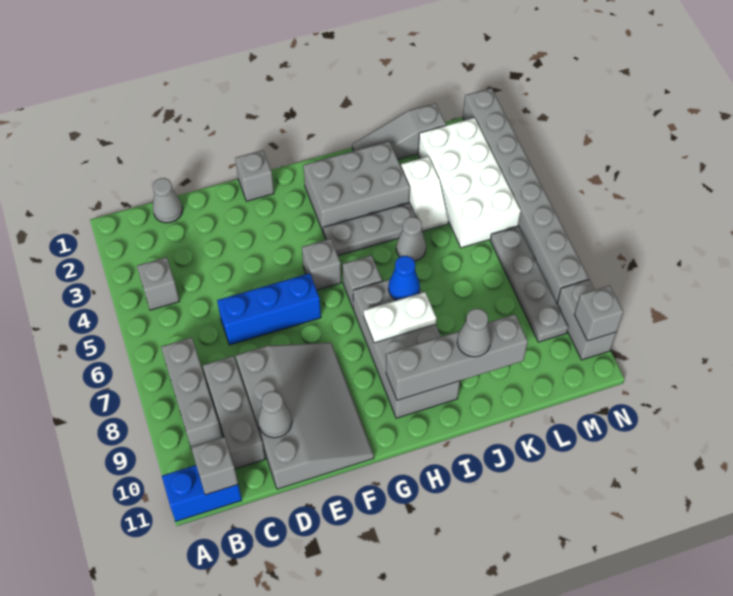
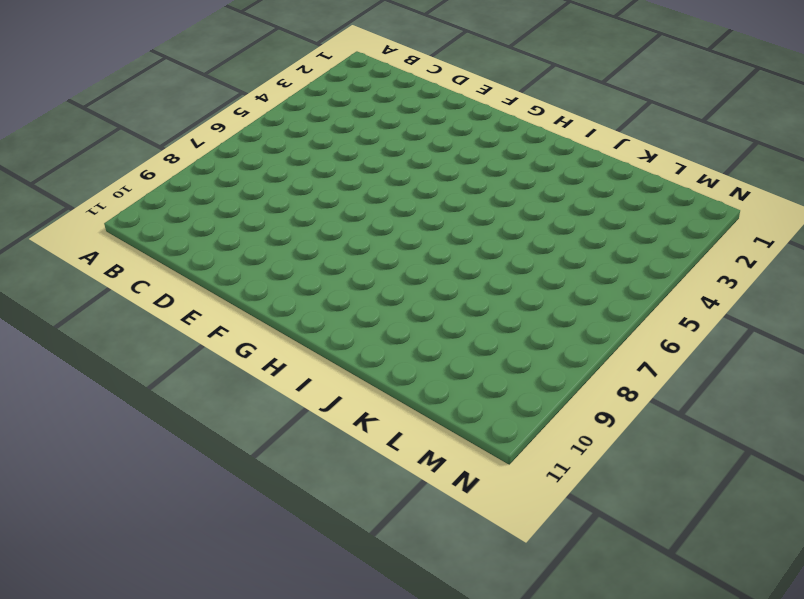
none -> blue 1x2 brick [162,465,242,521]
none -> grey 1x1 brick [137,257,179,310]
none -> grey 1x3 brick [161,338,222,447]

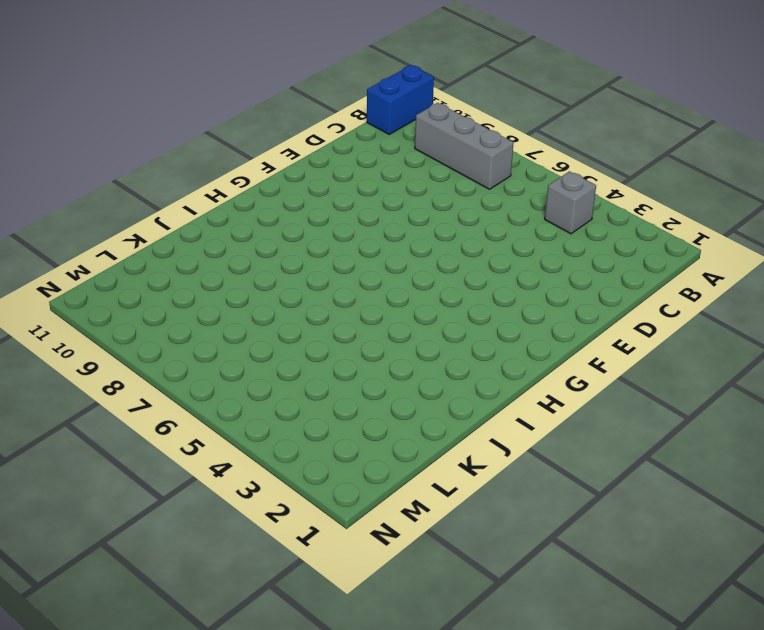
none -> grey 1x1 cone [153,178,183,223]
none -> grey 1x3 brick [203,356,265,469]
none -> blue 1x3 brick [217,273,321,345]

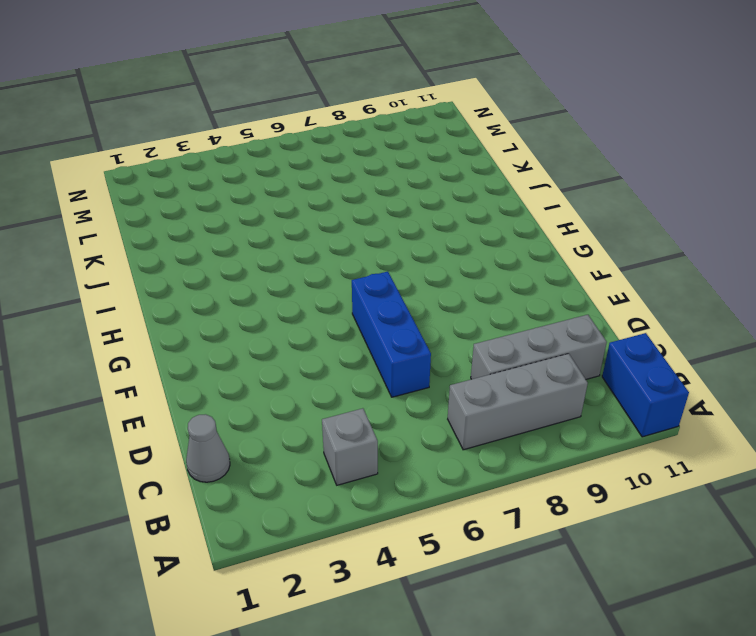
none -> grey 3x4 slope [235,342,374,489]
none -> grey 1x1 brick [235,150,274,201]
none -> grey 1x1 brick [302,239,341,290]

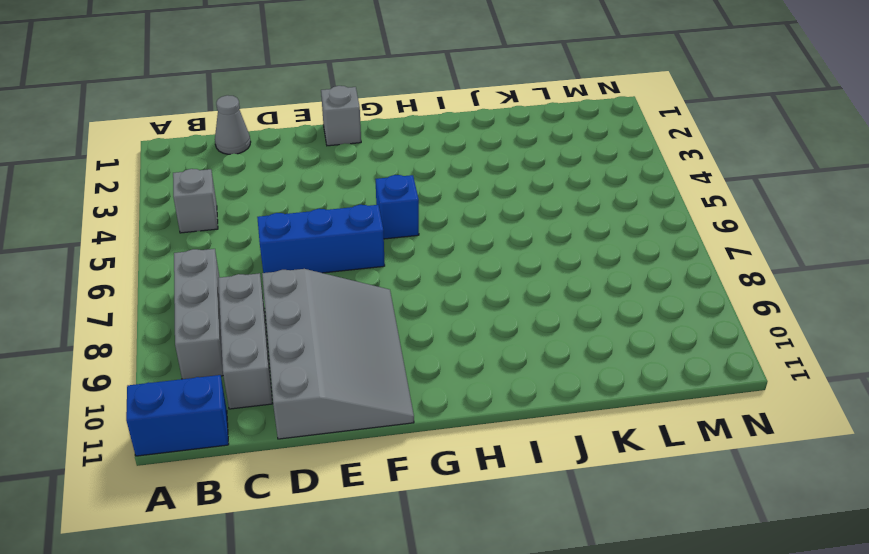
blue 1x1 brick [376,175,419,239] -> grey 1x1 brick [302,239,341,290]
none -> grey 2x3 brick [303,141,410,231]
none -> grey 1x3 plate [323,203,416,256]
none -> grey 1x1 brick [343,255,382,307]

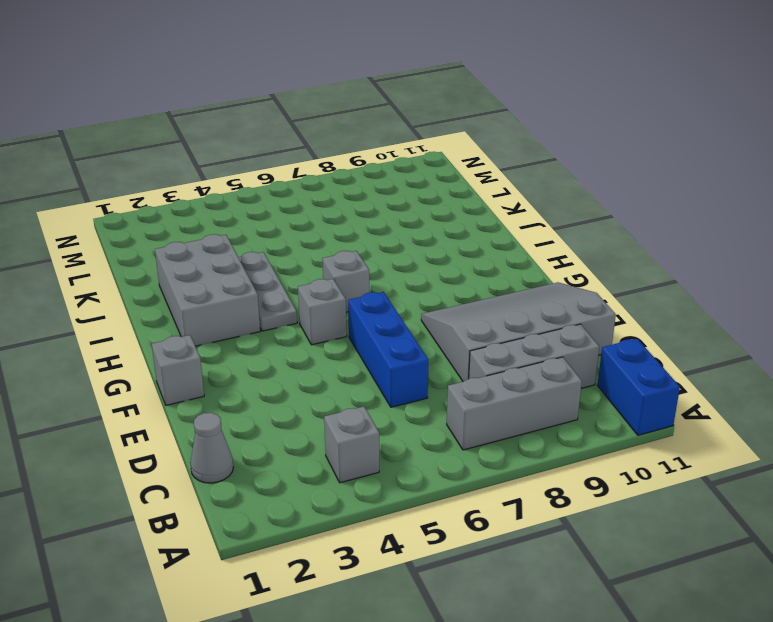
none -> grey 2x4 brick [353,279,460,418]
none -> grey 1x3 slope [352,103,446,159]
none -> grey 1x1 cone [396,217,426,261]

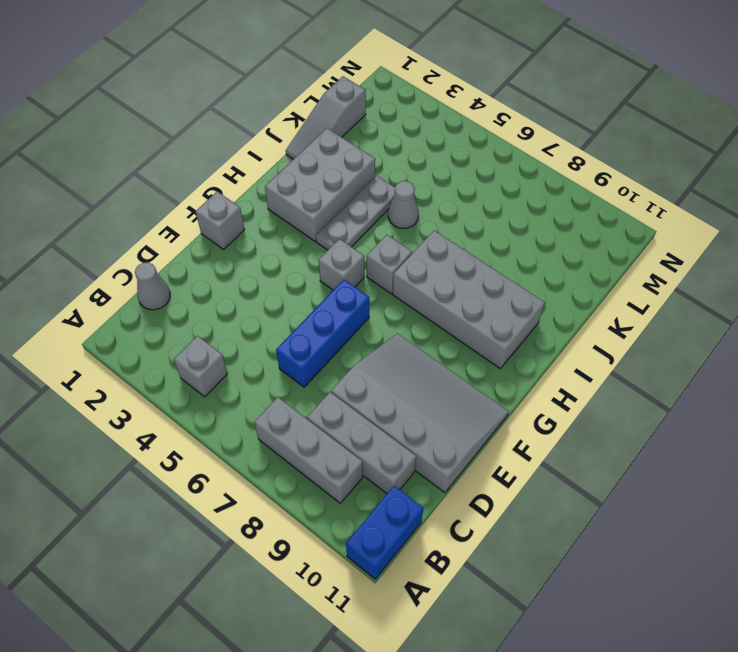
none -> white 1x2 slope [401,156,449,231]
none -> white 2x4 brick [418,118,521,248]
none -> grey 1x4 plate [490,226,568,342]

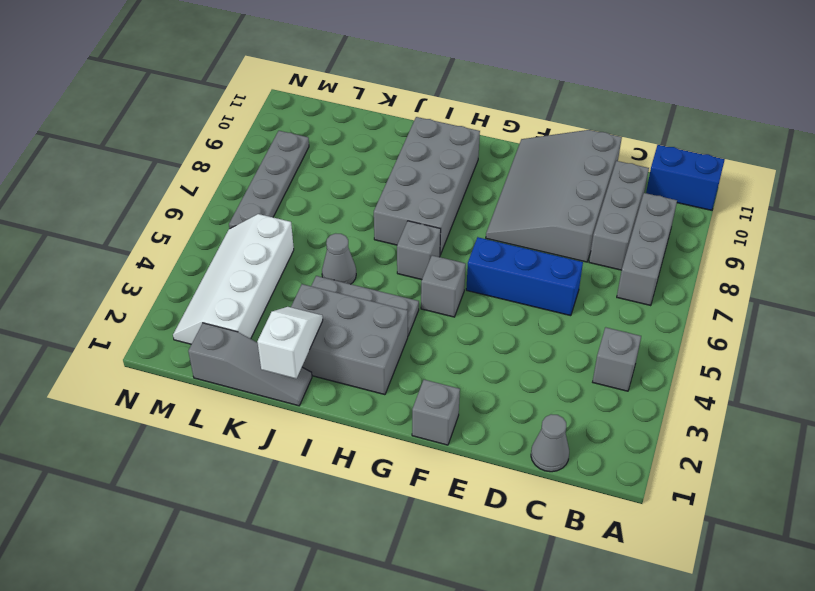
white 1x2 slope [257,307,323,379] -> white 1x2 slope moved to [401,156,449,231]
white 2x4 slope [173,214,294,344] -> white 2x4 brick [418,118,521,248]
none -> grey 1x8 brick [463,88,589,303]
none -> grey 1x2 brick [557,280,616,360]
none -> grey 1x1 brick [191,437,238,495]

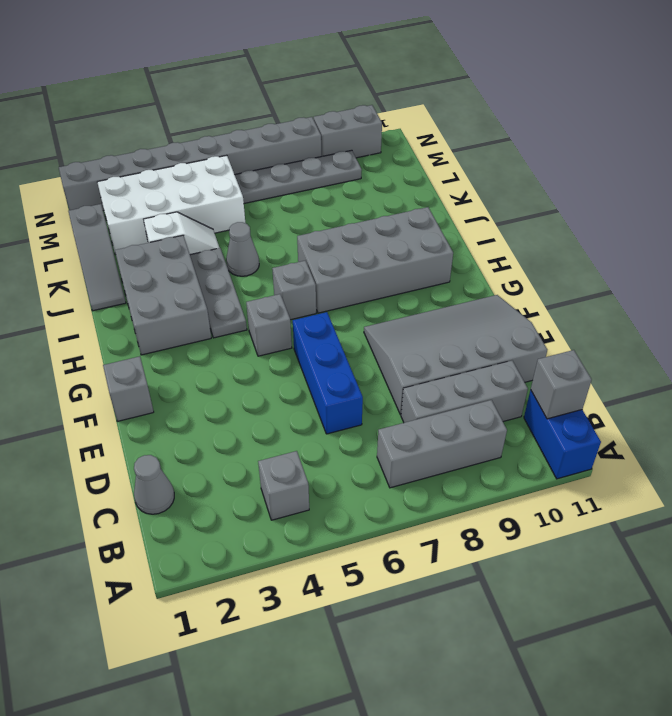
none -> grey 1x1 cone [258,391,292,438]
none -> white 1x2 plate [364,292,436,343]
none -> grey 1x4 brick [386,314,528,400]

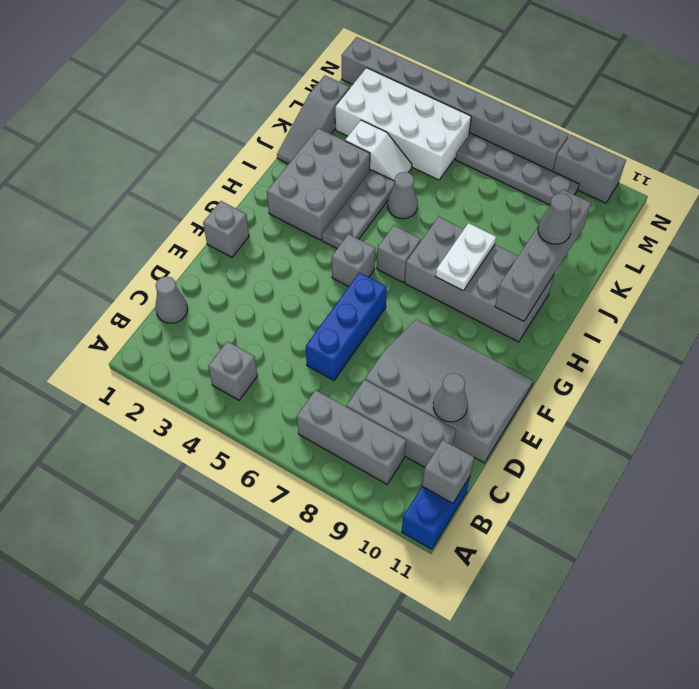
none -> blue 1x1 cone [388,256,420,300]
none -> grey 1x1 brick [574,285,623,341]

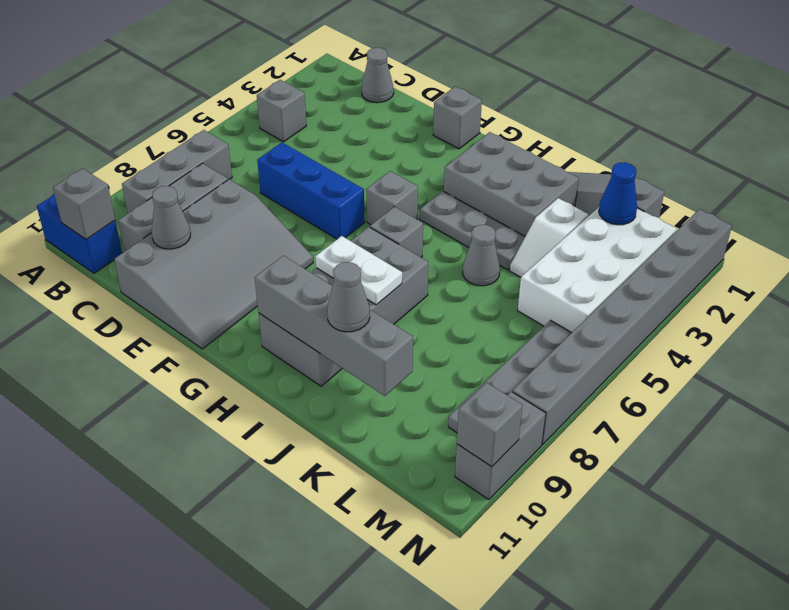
blue 1x1 cone [599,162,637,225] -> blue 1x1 cone moved to [388,256,420,300]

